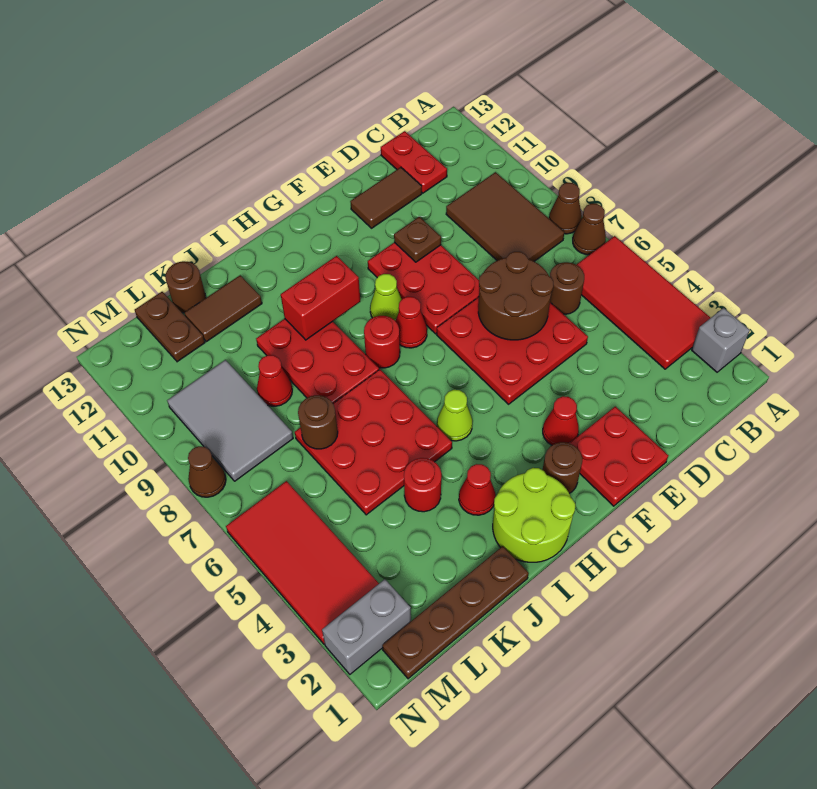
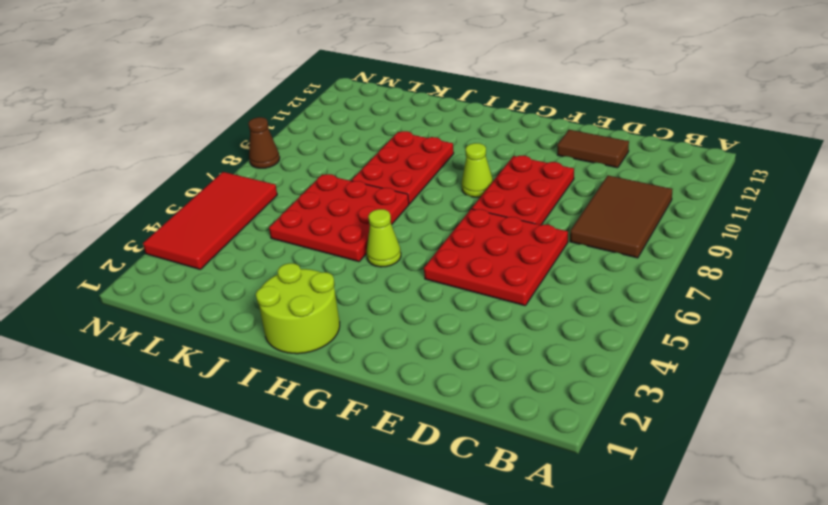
none -> grey 1x1 brick [692,308,750,372]
none -> red 2x4 tile [576,236,710,369]
none -> brown 1x1 cone [573,204,606,255]
none -> brown 1x1 cone [549,183,582,234]

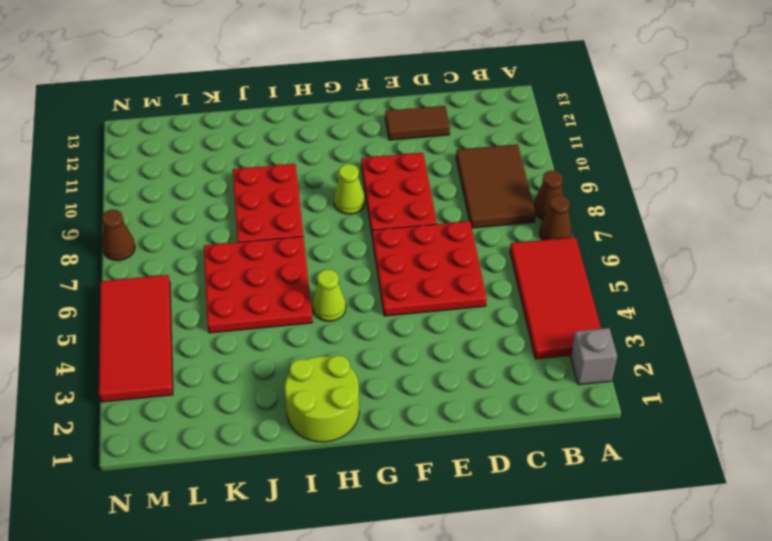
none -> brown 1x1 round brick [550,262,584,314]
none -> red 1x2 plate [381,131,447,193]
none -> red 2x2 plate [570,406,669,506]
none -> red 1x1 cone [543,396,579,445]

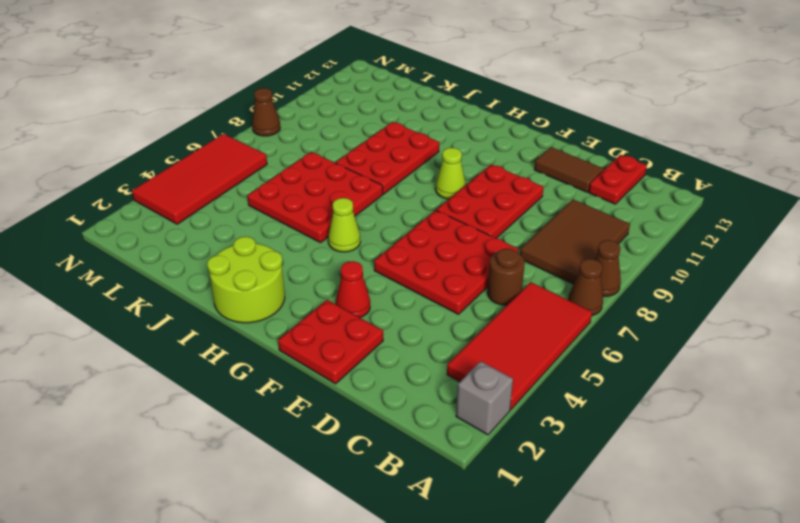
none -> brown 1x1 round brick [543,442,582,493]
none -> red 1x1 cone [396,297,427,348]
none -> red 1x1 round brick [364,316,400,368]
none -> red 1x1 cone [459,464,496,515]

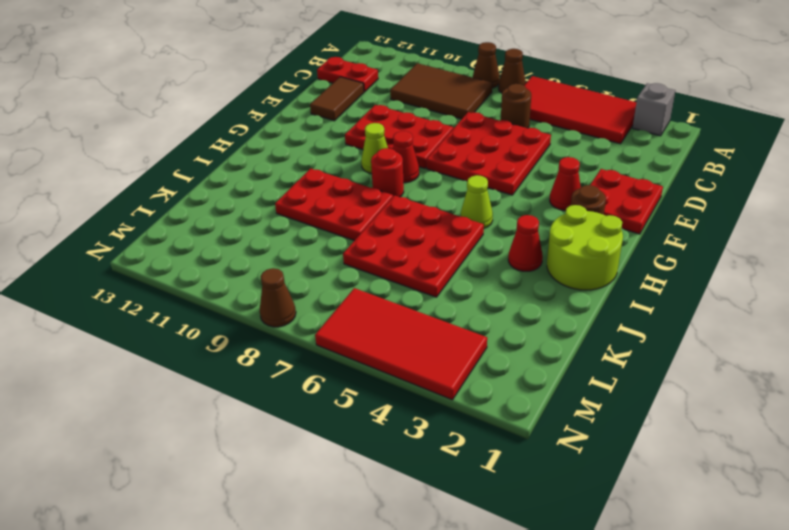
none -> brown 1x4 plate [382,546,529,679]
none -> red 1x1 round brick [404,458,441,512]
none -> brown 1x2 tile [185,275,262,342]
none -> red 1x1 cone [257,355,292,406]

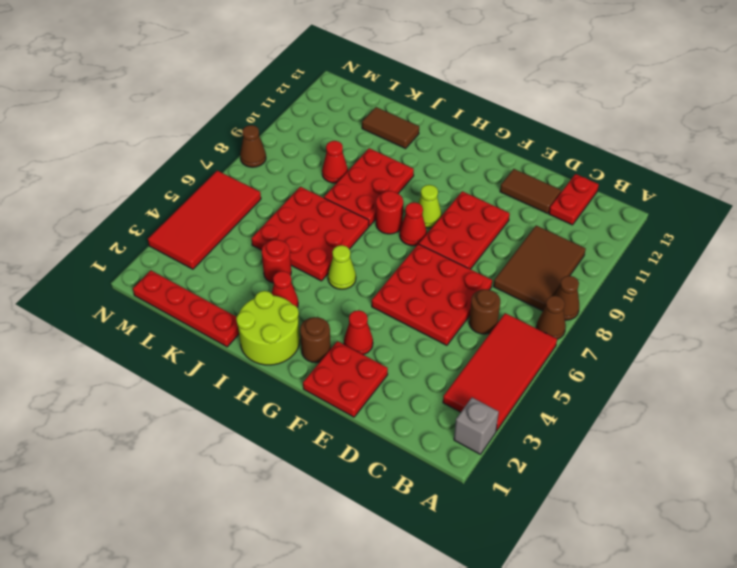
red 1x4 plate [133,270,239,347] -> brown 1x4 plate [382,546,529,679]
none -> brown 1x1 round brick [165,261,206,313]
none -> grey 2x3 tile [167,360,293,481]
none -> brown 1x2 plate [135,292,205,362]
none -> grey 1x2 brick [322,579,411,674]

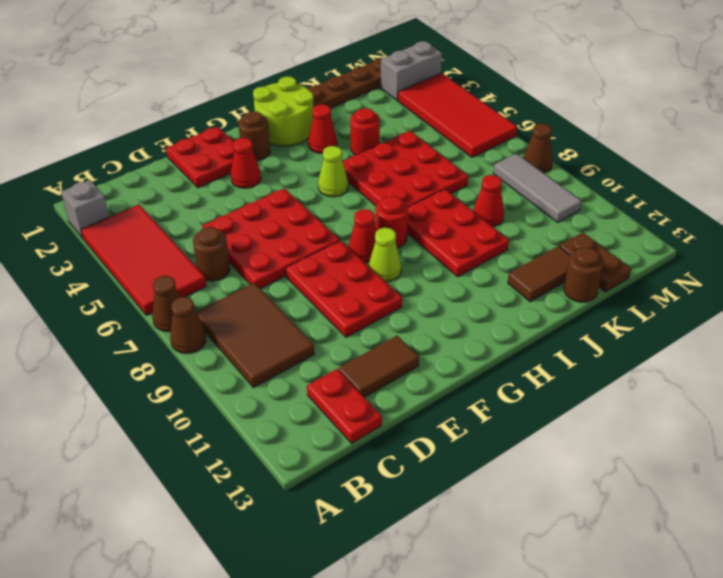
grey 1x3 tile [493,154,582,222] -> grey 2x3 tile [167,360,293,481]
none -> brown 2x2 round brick [478,252,553,340]
none -> brown 1x1 plate [394,217,441,262]
none -> red 1x2 brick [281,256,360,340]
none -> brown 1x1 round brick [298,395,338,449]

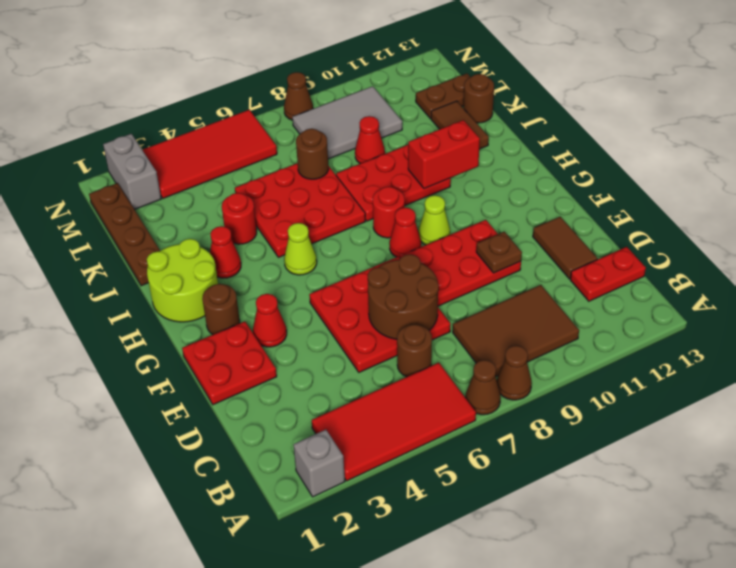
red 1x2 brick [408,120,480,189] -> red 1x2 brick turned to [281,256,360,340]

